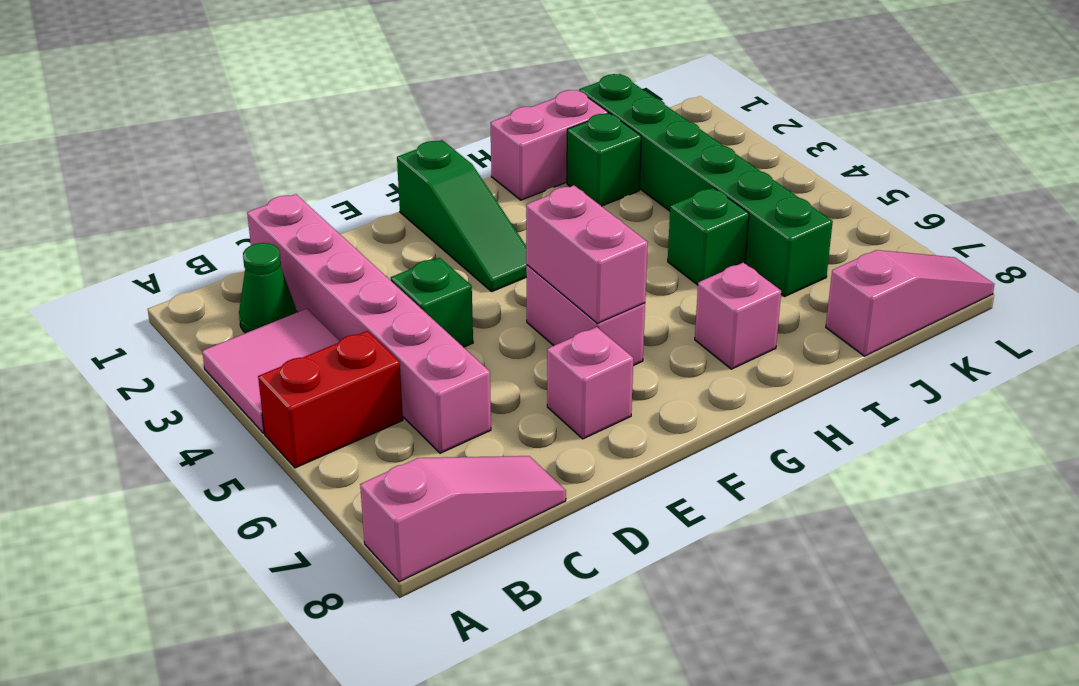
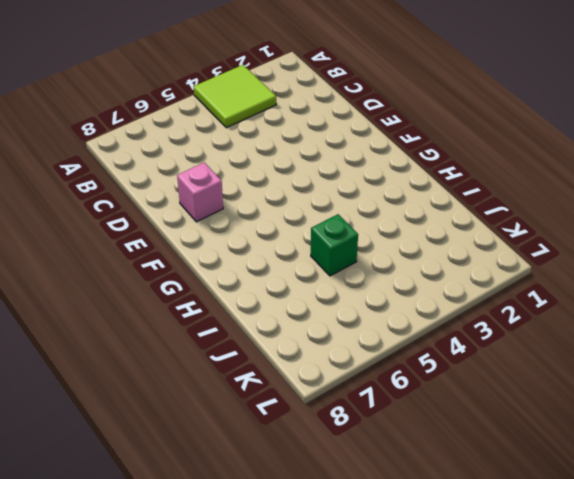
lime 2x2 tile [194,65,276,128] -> pink 2x2 tile [202,309,340,433]
none -> red 1x2 brick [258,331,403,468]
none -> pink 1x3 slope [360,456,566,582]
none -> green 1x1 cone [239,243,296,333]

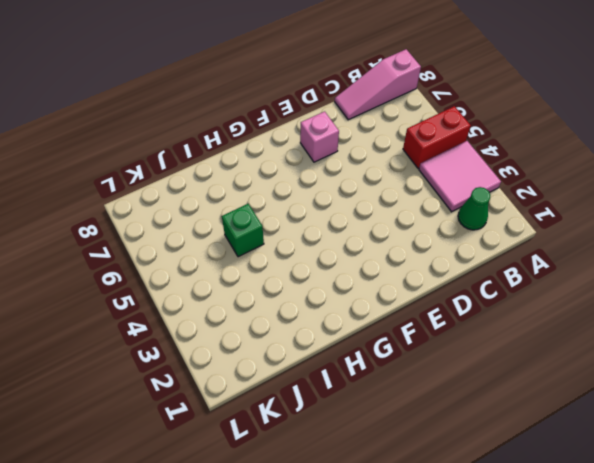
none -> pink 1x6 brick [247,194,491,453]
none -> green 1x1 brick [391,258,473,347]
none -> green 1x3 slope [397,140,527,292]

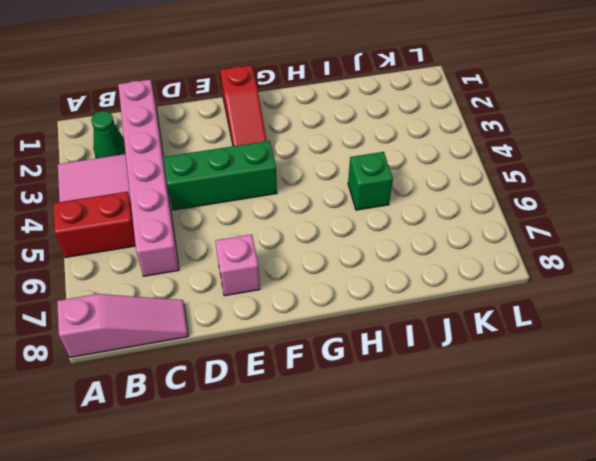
green 1x3 brick [163,141,277,210] -> green 1x1 brick [391,258,473,347]
red 1x3 slope [220,65,267,146] -> green 1x3 slope [397,140,527,292]
none -> pink 1x2 brick [526,265,645,366]
none -> pink 1x2 brick [490,90,608,200]
none -> pink 1x1 brick [695,263,781,369]

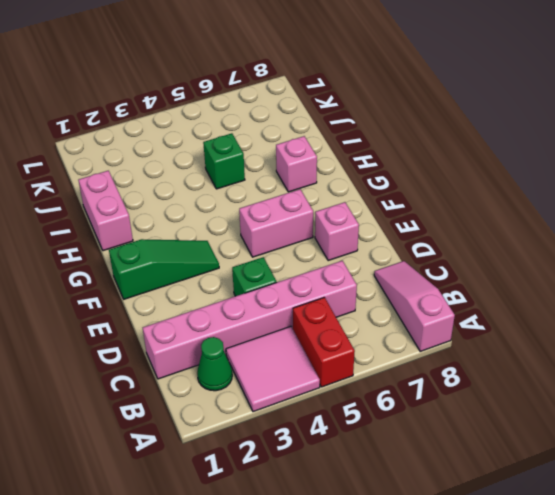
none -> green 1x1 brick [567,113,641,206]
none -> green 1x6 brick [579,74,833,297]
none -> pink 1x3 slope [826,250,995,356]

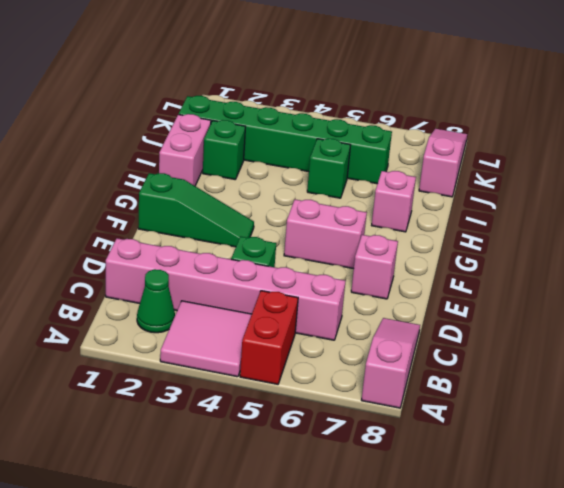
none -> pink 1x2 brick [526,186,648,323]

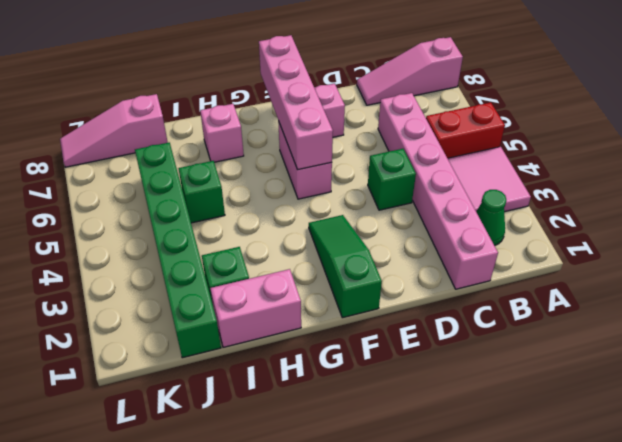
pink 1x4 brick [259,35,333,170] -> pink 1x2 brick [526,186,648,323]

